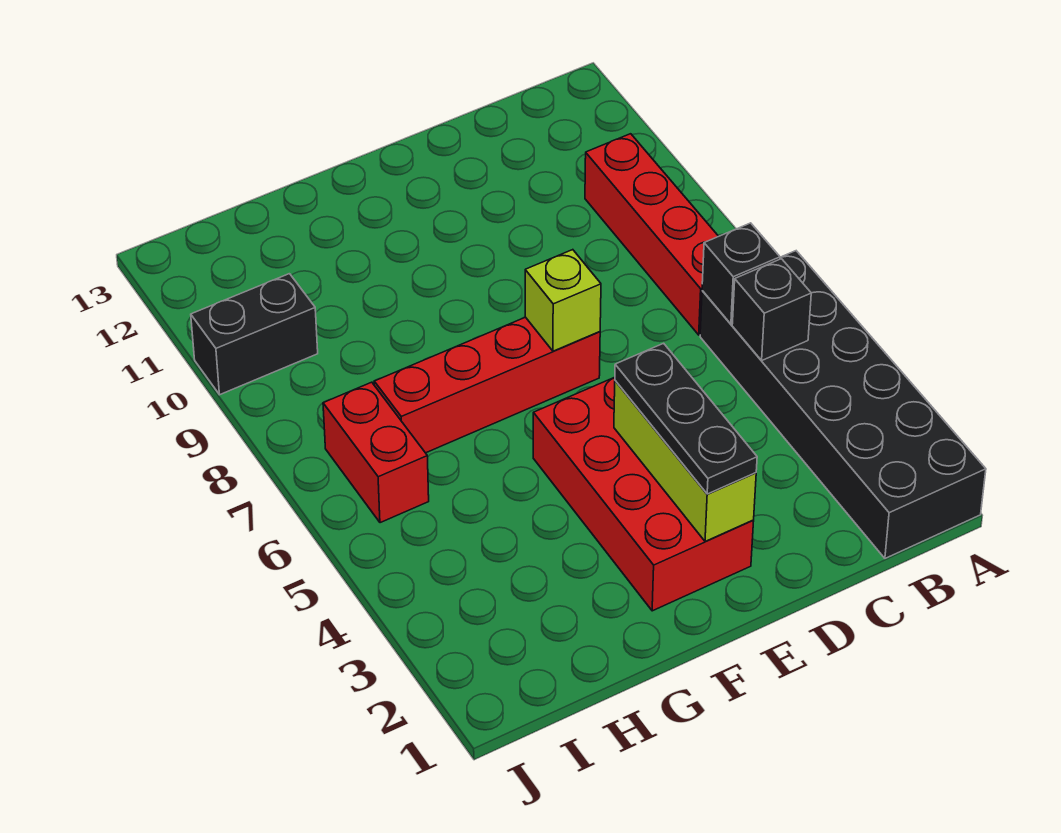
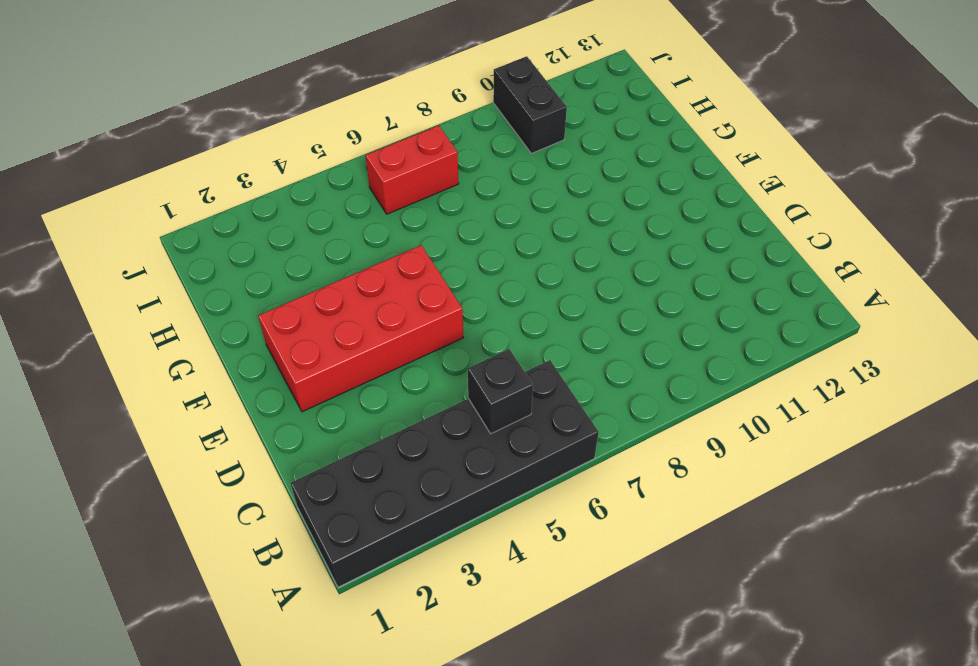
none -> red 1x4 brick [585,134,718,335]
none -> red 1x4 brick [374,317,600,453]

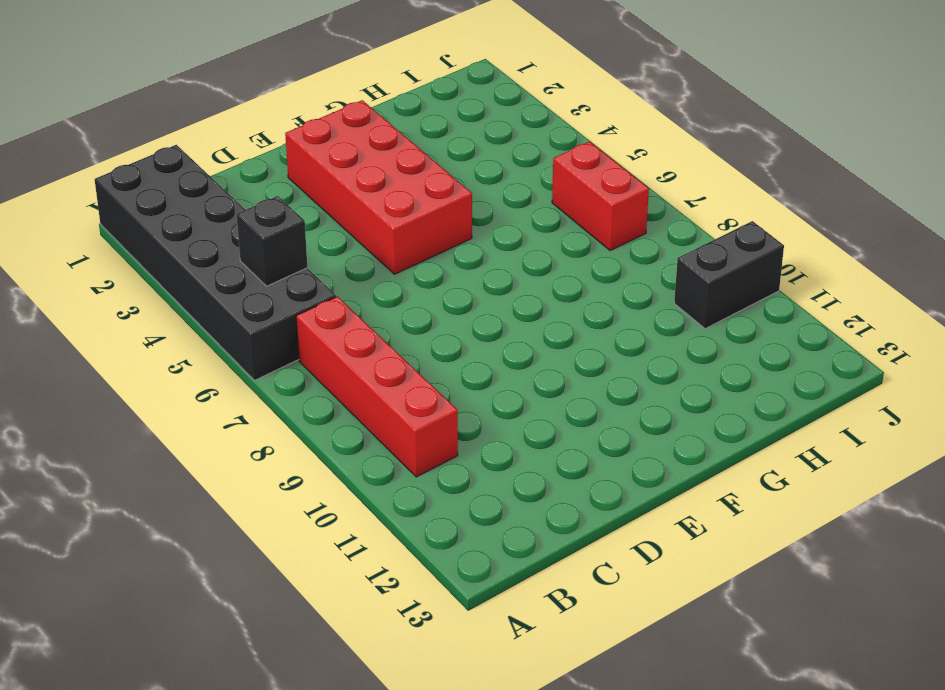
none -> red 1x4 brick [374,317,600,453]
none -> black 1x1 brick [702,223,780,324]

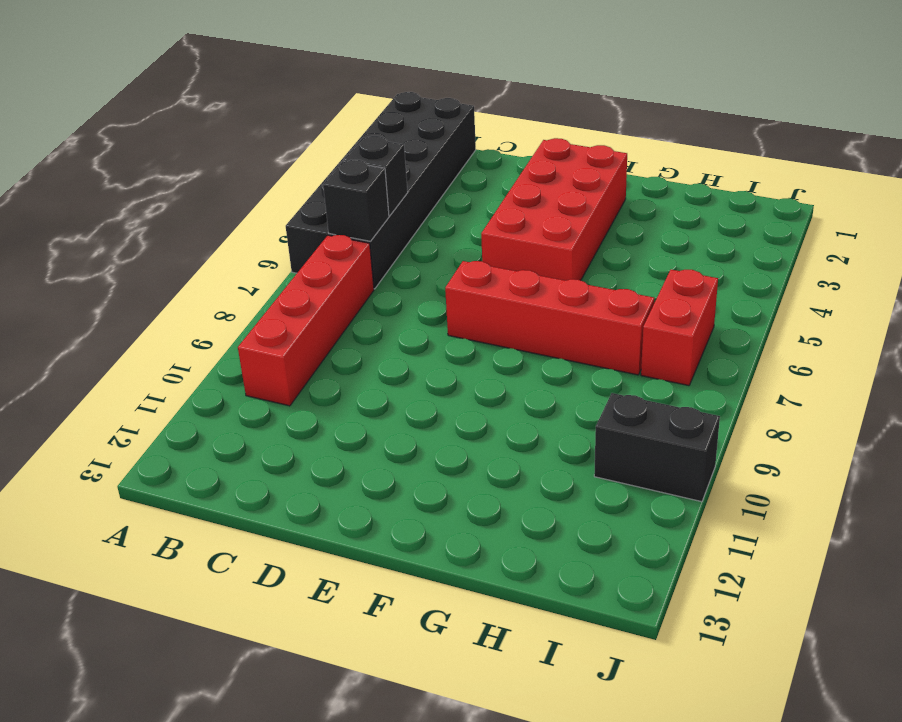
none -> lime 1x3 brick [614,381,756,541]
none -> lime 1x1 brick [525,250,601,351]

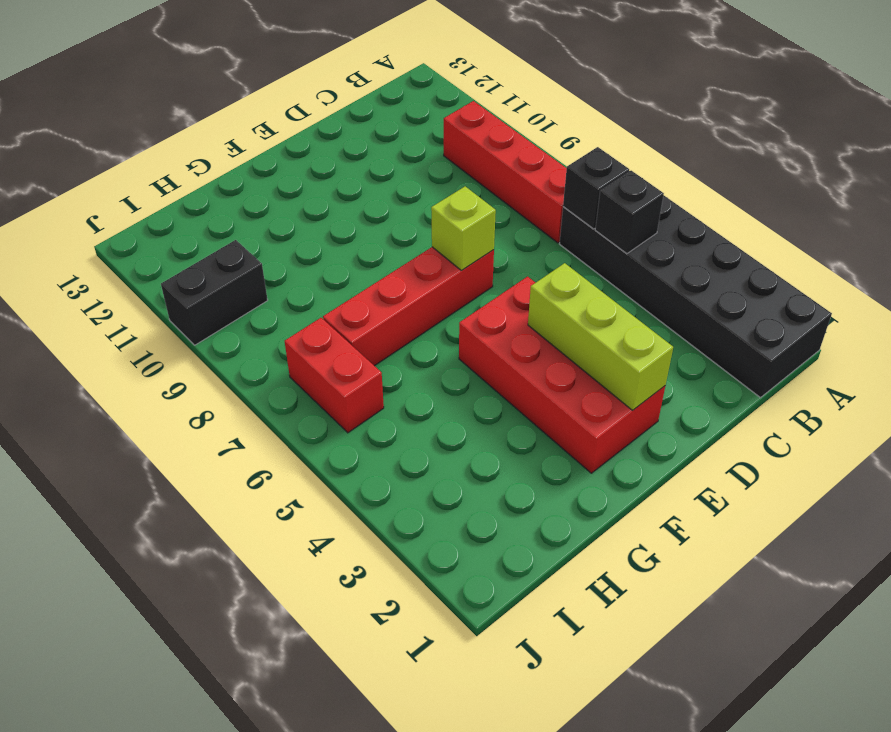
none -> black 1x3 plate [615,343,757,494]

